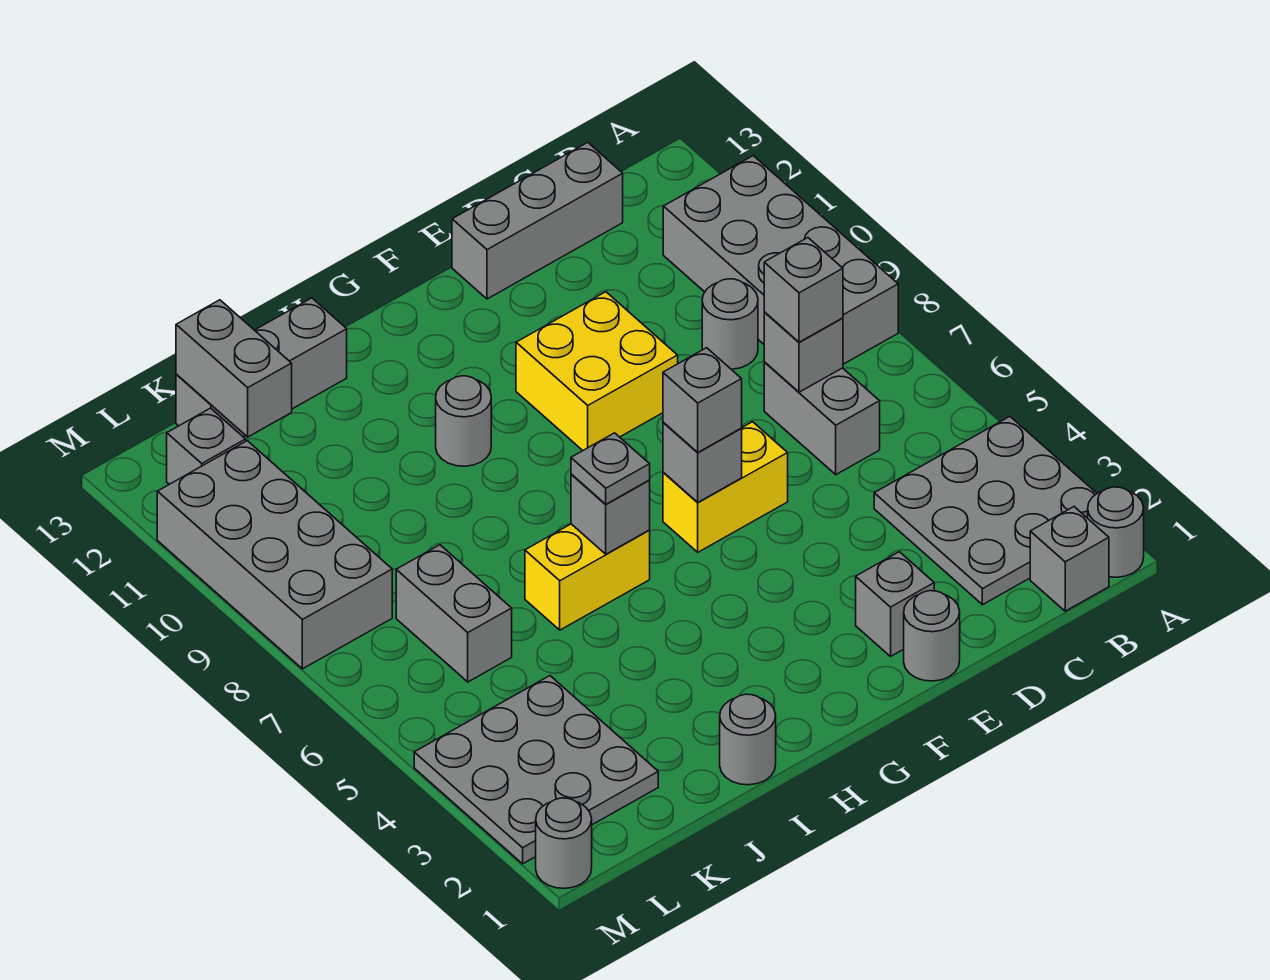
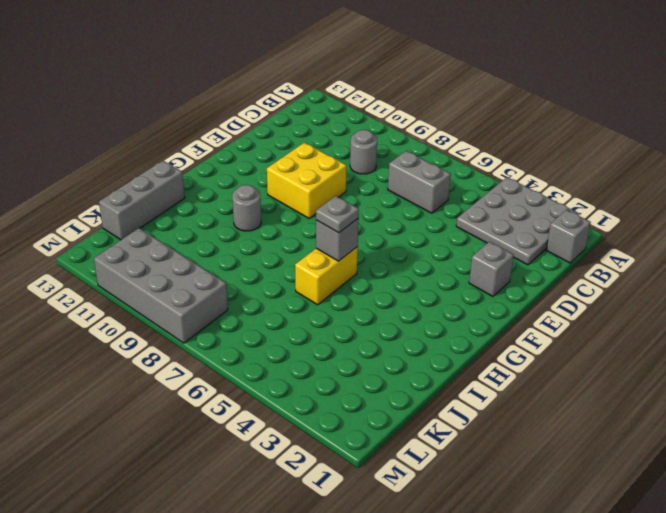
none -> grey 1x1 round brick [1088,487,1144,577]
none -> grey 2x4 brick [663,156,898,364]
none -> grey 1x3 brick [452,143,623,299]

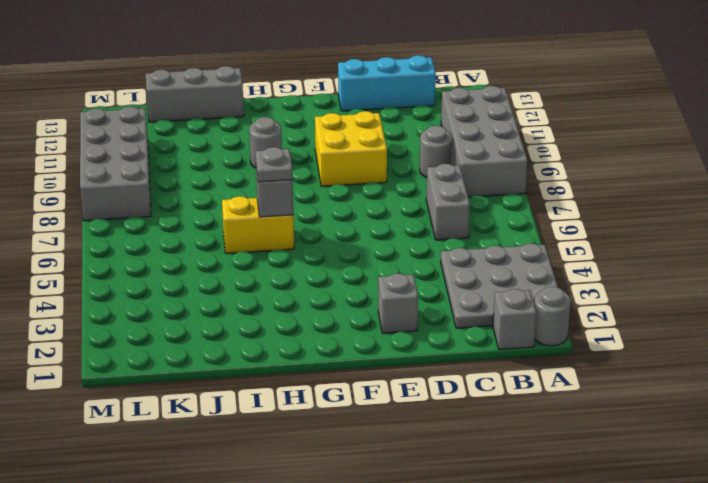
cyan 1x3 brick [338,55,436,111] -> grey 1x3 brick [452,143,623,299]
none -> grey 1x1 round brick [904,591,960,681]
none -> yellow 1x2 brick [663,422,788,552]
none -> grey 1x1 round brick [720,694,776,785]

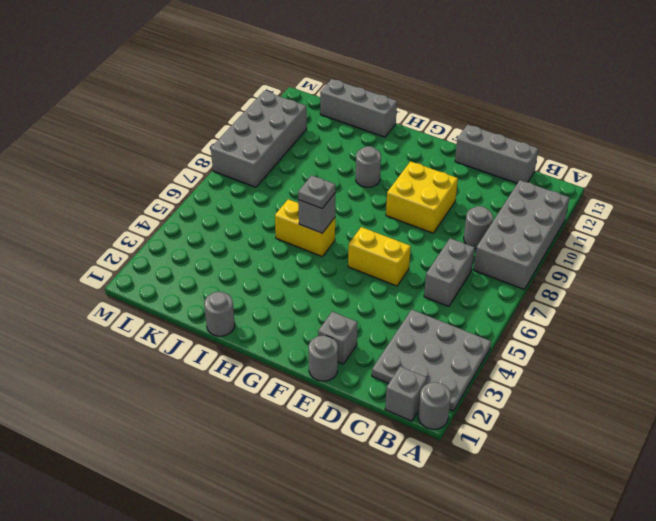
none -> grey 3x3 plate [414,676,658,864]
none -> grey 1x2 brick [396,545,512,682]
none -> grey 1x1 brick [167,408,246,484]

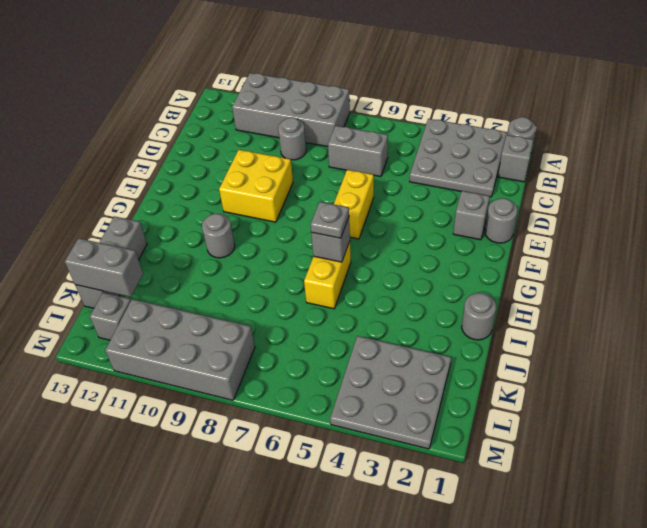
none -> grey 1x3 brick [452,143,623,299]
none -> grey 1x2 brick [396,545,512,682]
none -> grey 1x1 round brick [536,798,592,888]

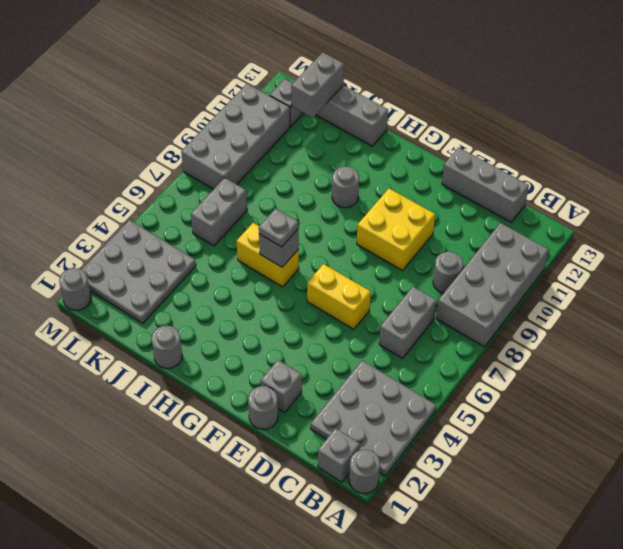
none -> grey 1x1 brick [764,312,843,392]
none -> grey 1x1 brick [663,422,742,502]
none -> grey 1x1 brick [764,238,843,342]

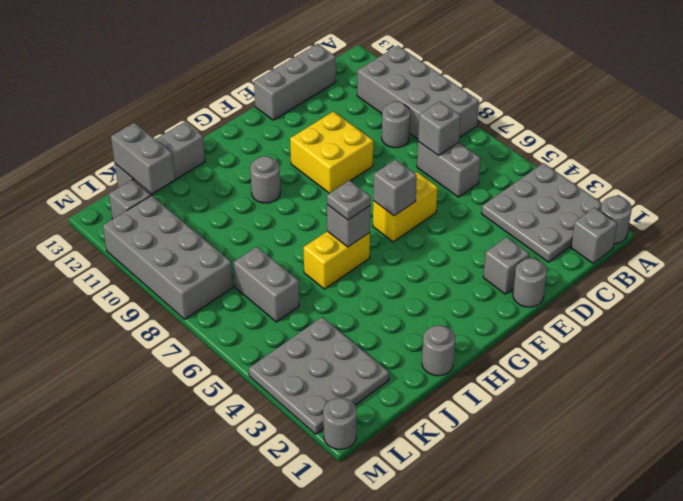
none -> grey 1x1 brick [764,238,843,342]
none -> grey 1x1 brick [663,348,742,452]

